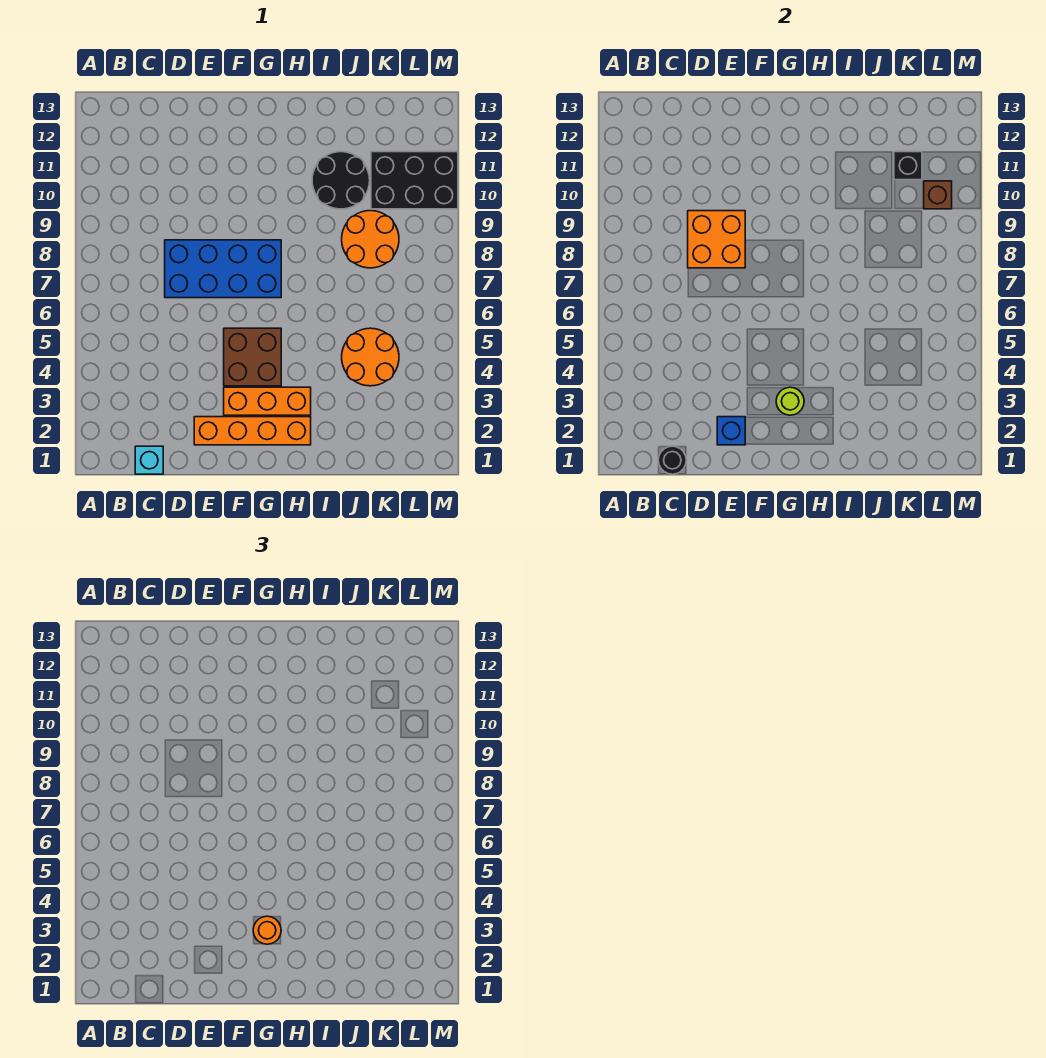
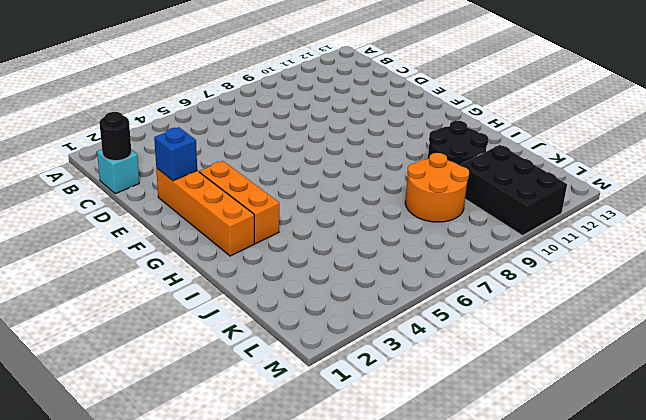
none -> blue 2x4 brick [165,240,281,298]
none -> brown 2x2 brick [224,328,281,386]
none -> orange 2x2 round brick [342,328,399,386]

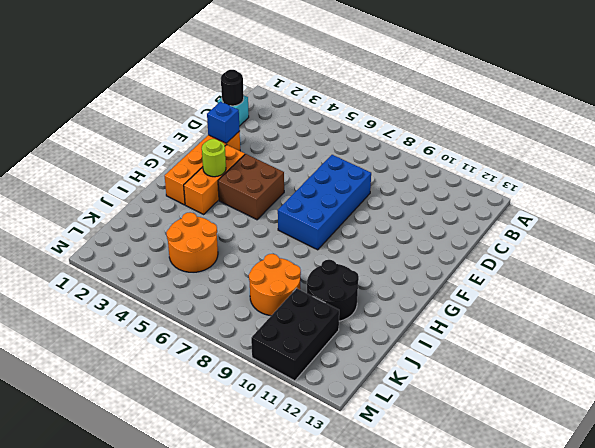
none -> orange 2x2 brick [688,211,745,268]
none -> black 1x1 brick [894,152,922,180]
none -> brown 1x1 brick [924,181,952,209]

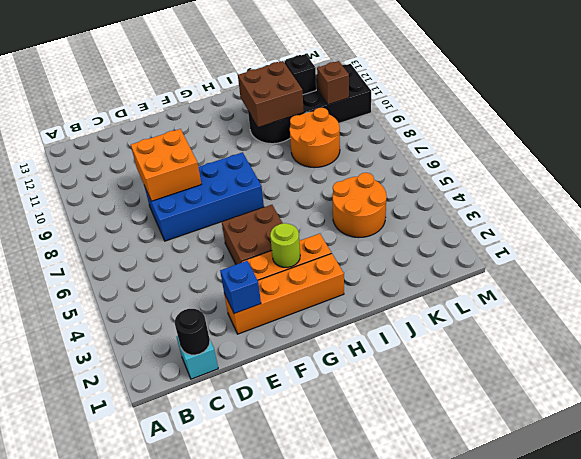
brown 2x2 brick [238,61,304,127] -> none
none -> orange 1x1 round brick [253,916,281,944]

